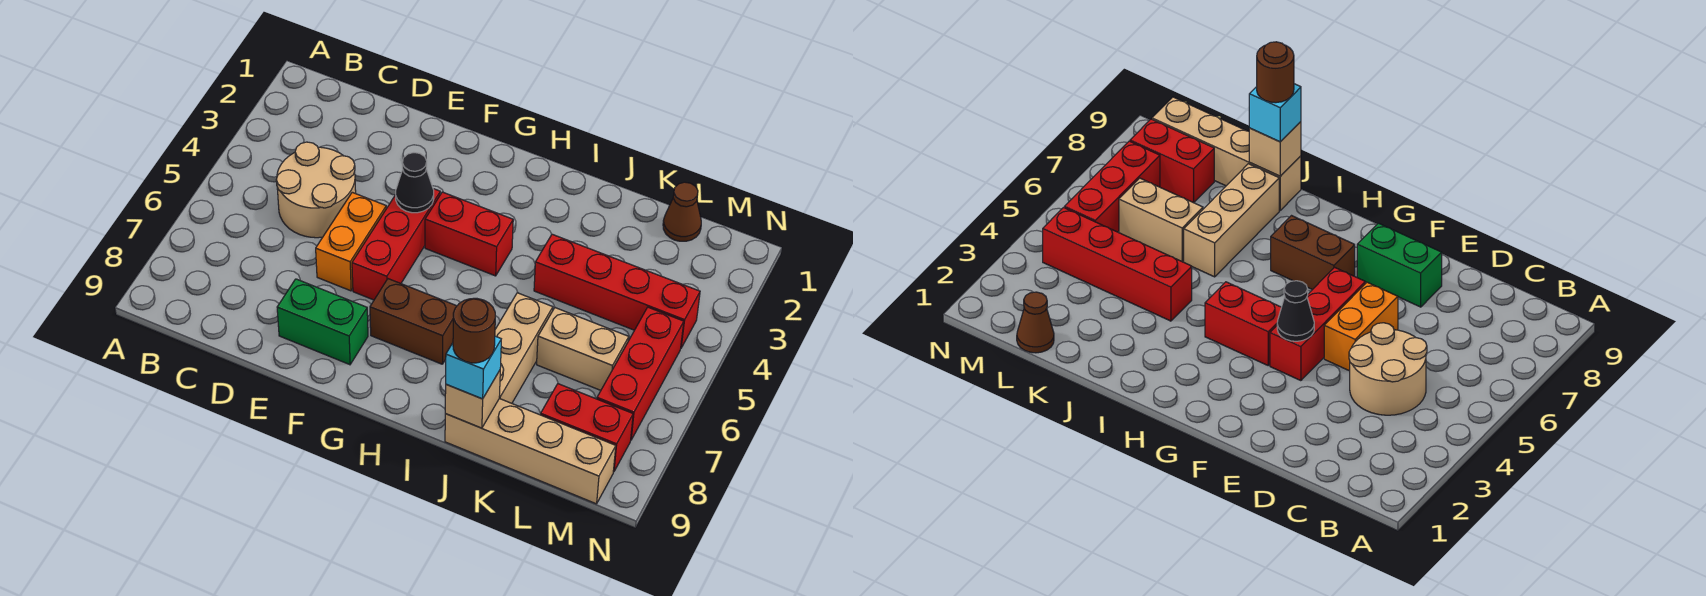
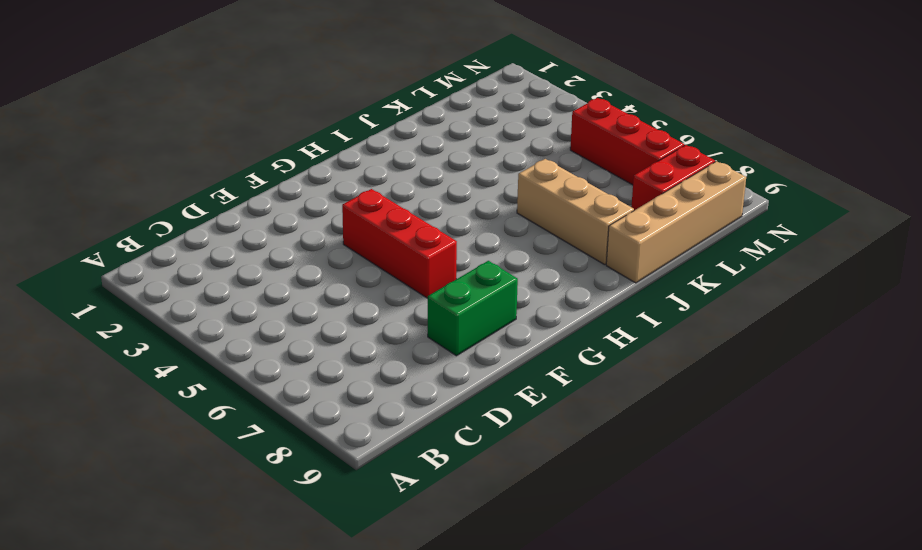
none -> tan 2x2 round brick [276,142,356,238]
none -> orange 1x2 brick [316,192,386,291]
none -> red 1x2 brick [425,192,513,276]

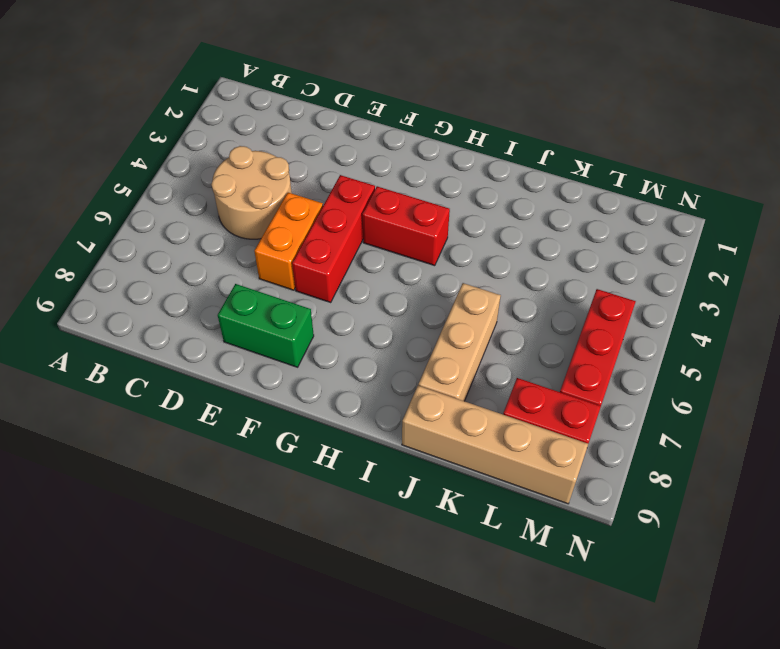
none -> brown 1x2 brick [370,279,456,364]
none -> red 1x4 brick [534,234,700,348]
none -> tan 1x2 brick [537,308,629,390]

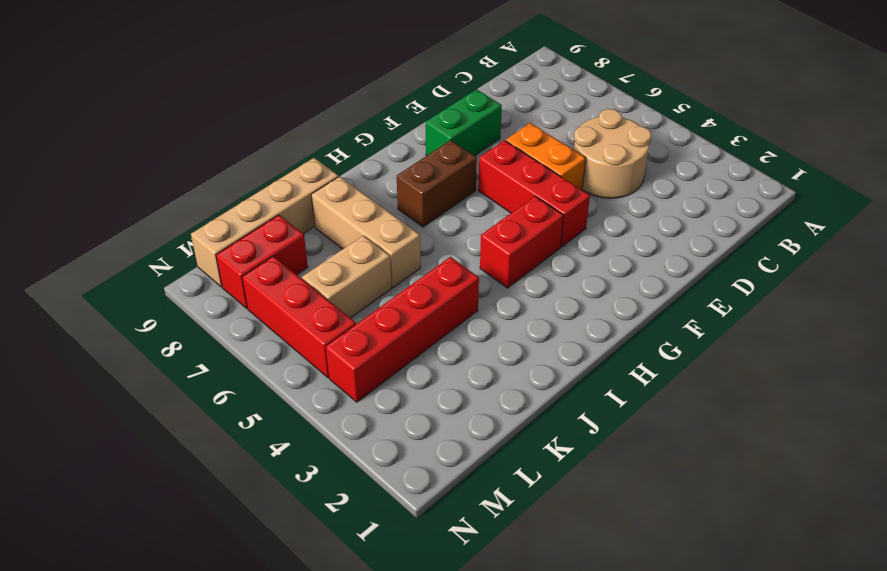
none -> brown 1x1 cone [663,182,701,241]
none -> black 1x1 cone [396,153,434,213]
none -> tan 1x1 brick [445,370,500,428]

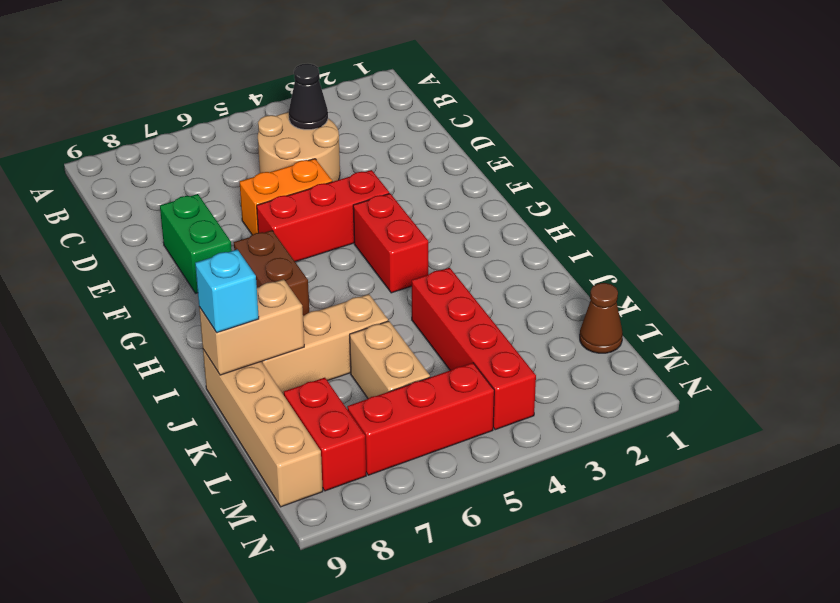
black 1x1 cone [289,64,328,130] -> black 1x1 cone moved to [396,153,434,213]
tan 1x2 brick [199,279,304,375] -> tan 1x1 brick [445,370,500,428]
none -> brown 1x1 round brick [453,298,495,363]

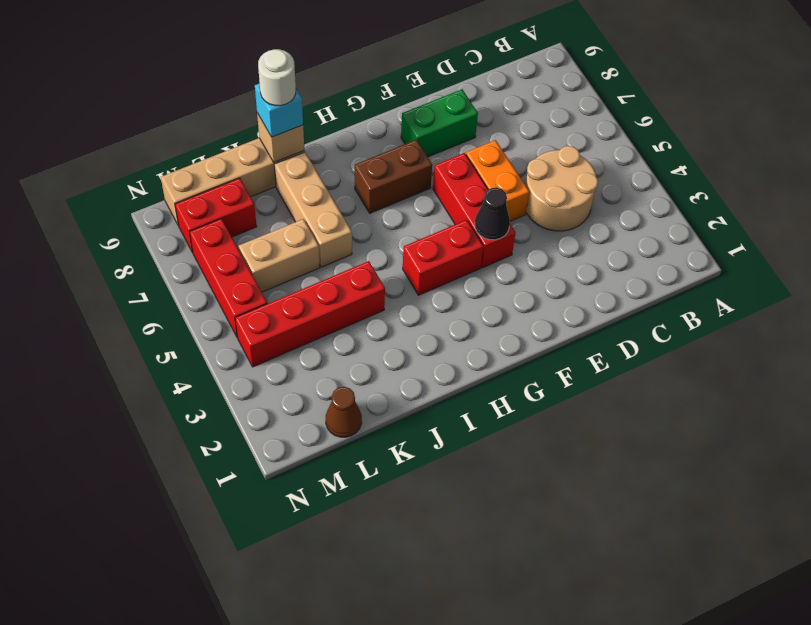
white 1x1 round brick [258,49,296,106] -> brown 1x1 round brick [453,298,495,363]

